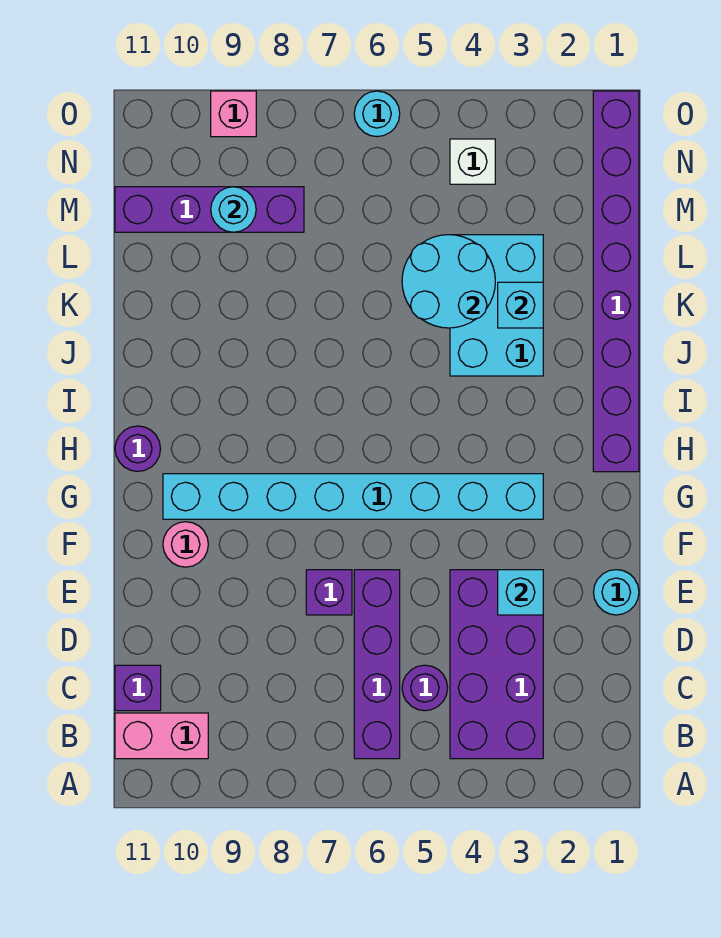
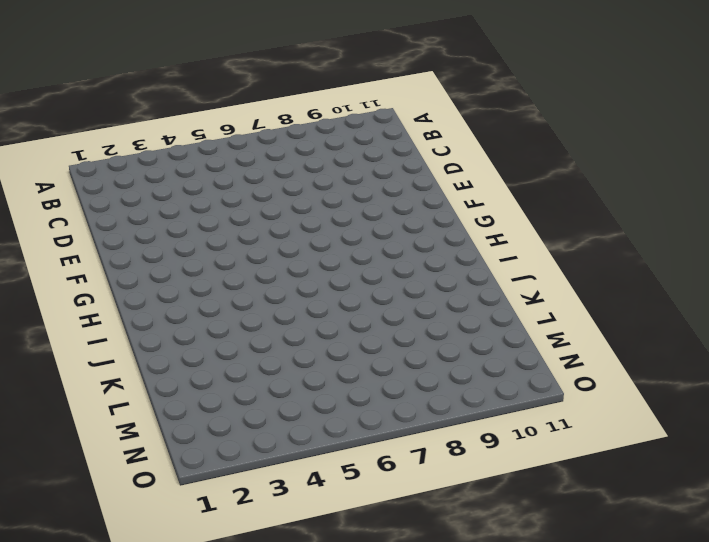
none -> purple 2x4 brick [450,570,543,759]
none -> purple 1x4 brick [354,570,400,759]
none -> pink 1x2 brick [115,713,208,759]

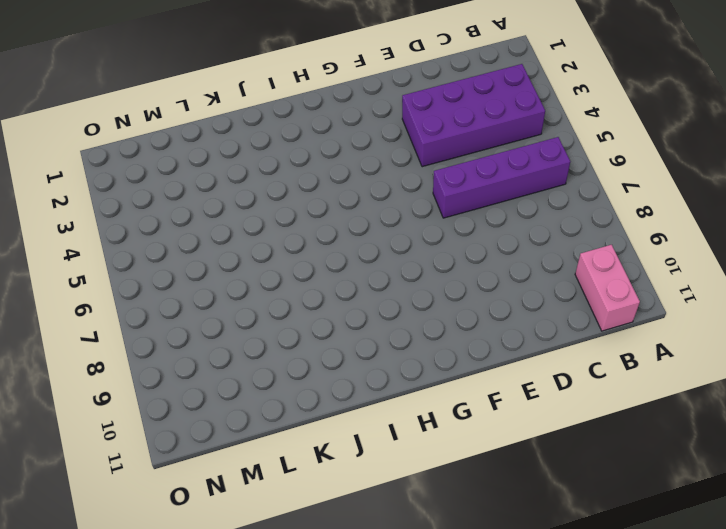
none -> purple 1x1 round brick [402,665,448,711]
none -> purple 1x1 brick [115,665,161,711]
none -> cyan 1x1 round brick [593,570,639,615]

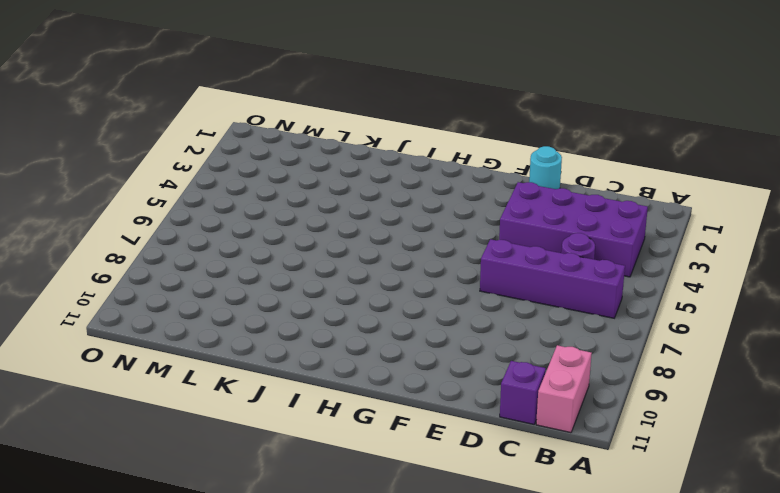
none -> purple 1x1 brick [306,570,352,615]
none -> pink 1x1 round brick [163,522,208,567]
none -> cyan 1x8 brick [163,474,543,519]

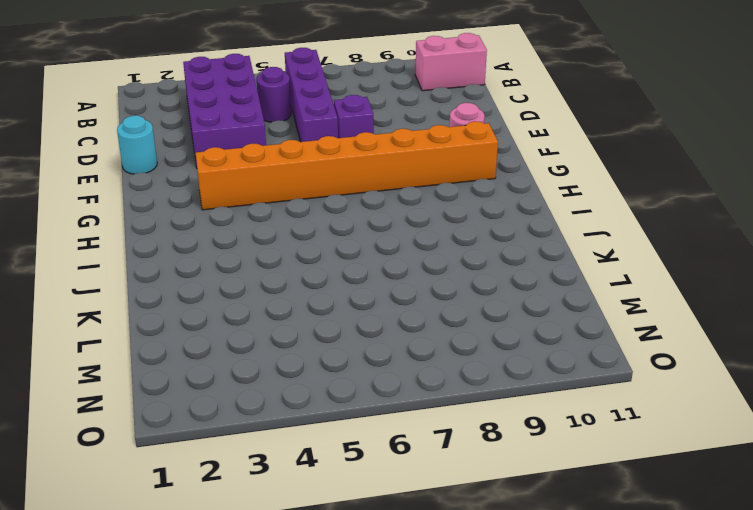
orange 1x8 brick [196,121,498,210] -> cyan 1x8 brick [163,474,543,519]
none -> purple 1x1 brick [115,665,161,711]
none -> purple 1x8 brick [593,91,639,472]
none -> purple 1x1 round brick [115,426,161,471]

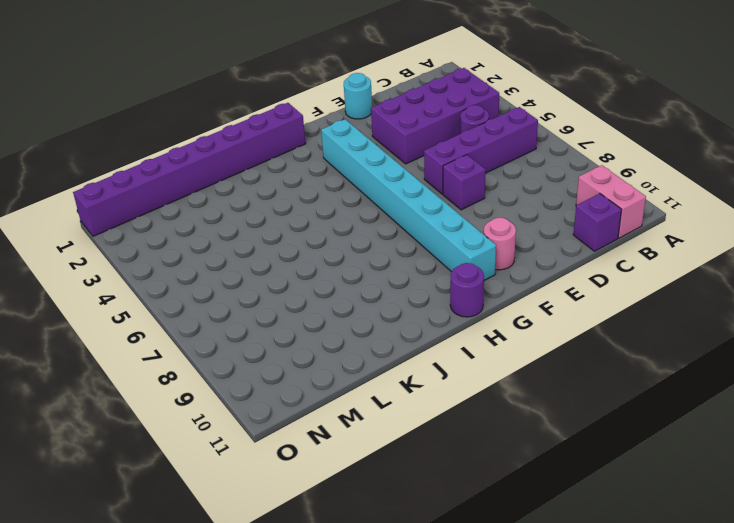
none -> cyan 2x3 brick [450,235,543,376]
none -> purple 1x4 brick [115,187,304,232]
none -> white 1x1 brick [450,139,495,184]

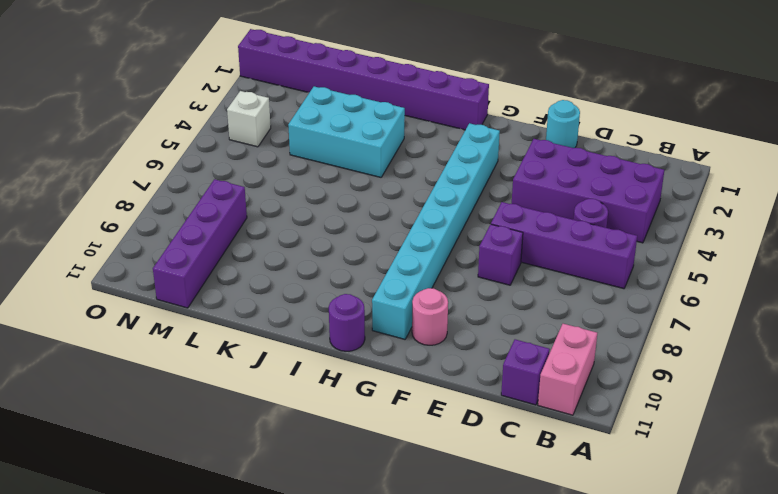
none -> cyan 1x1 round brick [354,91,400,137]
none -> pink 1x1 brick [211,91,256,137]
none -> cyan 1x1 brick [498,570,543,615]

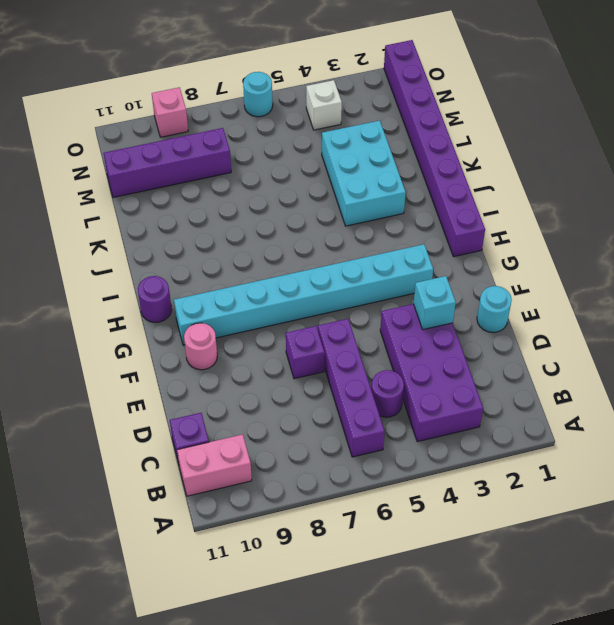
none -> cyan 1x1 brick [498,282,543,328]
none -> cyan 2x2 round brick [402,235,495,328]
none -> cyan 1x1 round brick [211,187,256,232]

